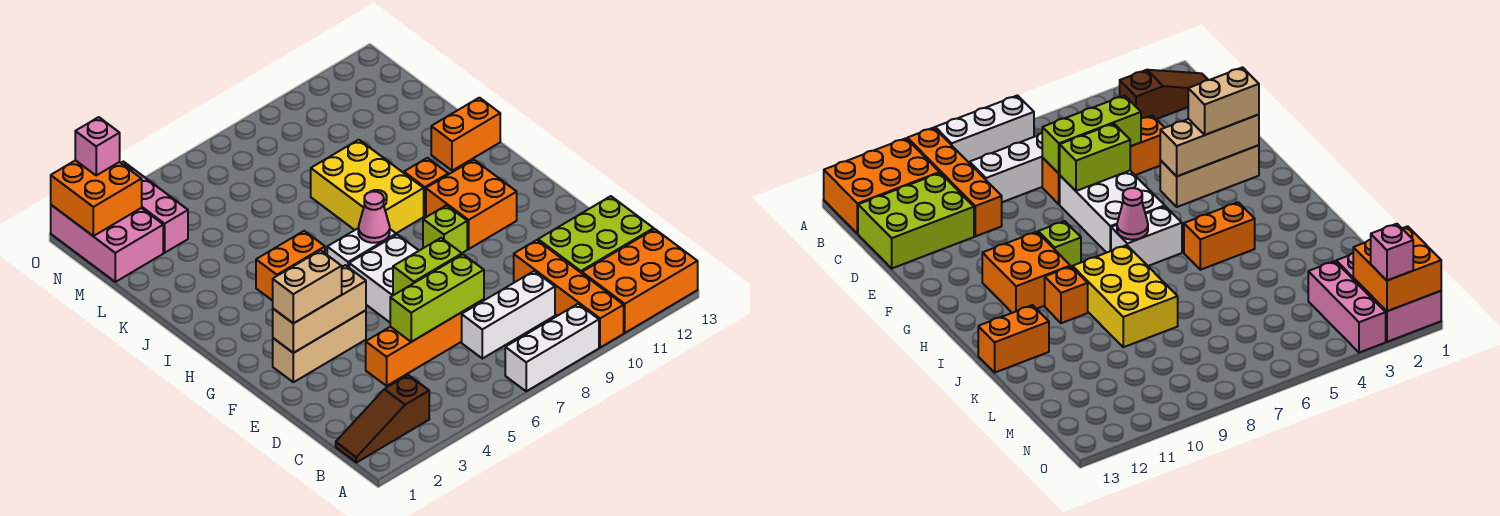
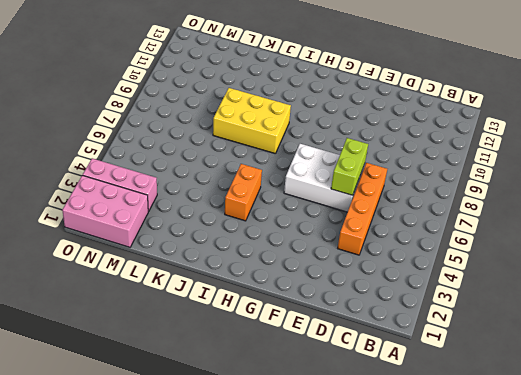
none -> white 1x3 brick [505,304,599,391]
none -> orange 1x4 brick [514,240,624,348]
none -> orange 2x3 brick [582,229,698,333]

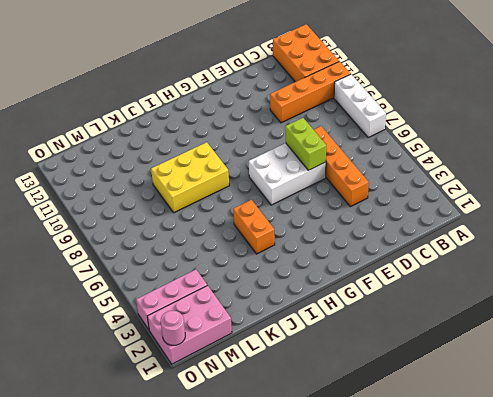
pink 1x1 round brick [161,311,185,345] -> orange 2x2 brick [51,160,142,236]
none -> brown 1x3 slope [336,375,429,463]
none -> white 1x3 brick [462,271,555,359]
none -> lime 2x3 brick [538,196,654,273]

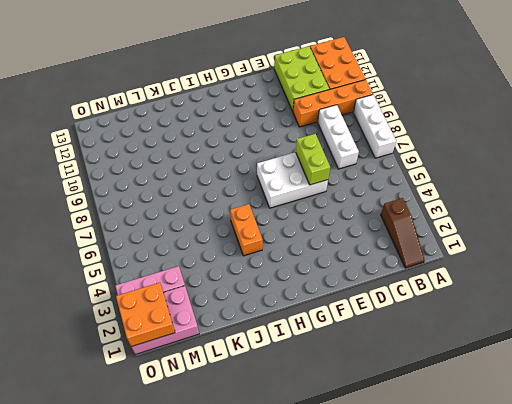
none -> orange 1x4 brick [366,299,484,386]
none -> tan 1x3 brick [273,310,366,382]
none -> lime 1x1 brick [423,205,467,253]

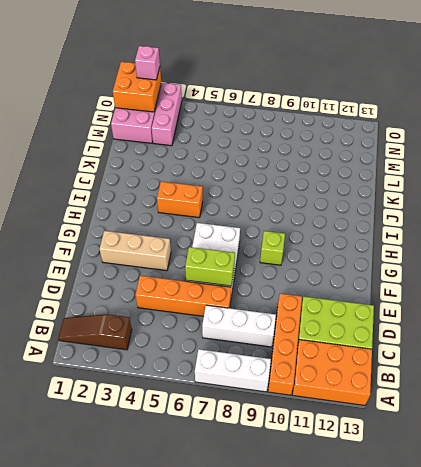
none -> orange 2x2 brick [426,160,517,249]
none -> white 1x2 brick [327,229,396,267]
none -> yellow 2x3 brick [311,140,424,233]

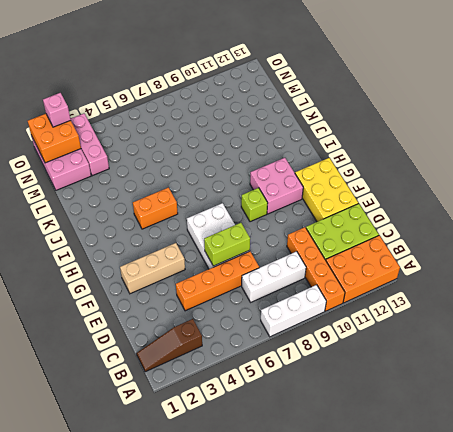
yellow 2x3 brick [295,158,358,222] -> yellow 2x3 brick moved to [311,140,424,233]
pink 2x2 brick [250,158,303,214] -> orange 2x2 brick [426,160,517,249]
none -> white 1x2 brick [327,229,396,267]
none -> orange 1x1 brick [404,158,448,216]
none -> orange 1x2 brick [431,98,500,171]

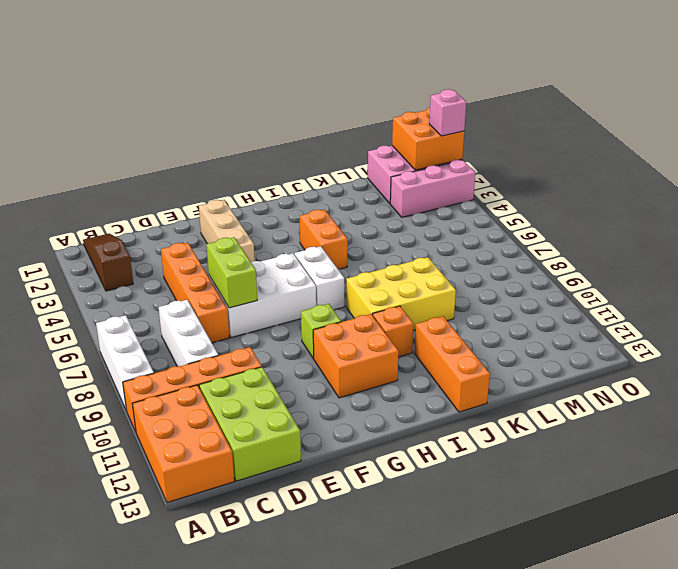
orange 1x3 brick [414,316,490,412] -> orange 1x2 brick [431,98,500,171]
none -> lime 1x3 brick [390,254,484,342]
none -> tan 1x3 brick [273,265,366,353]
none -> pink 1x1 cone [358,192,390,243]

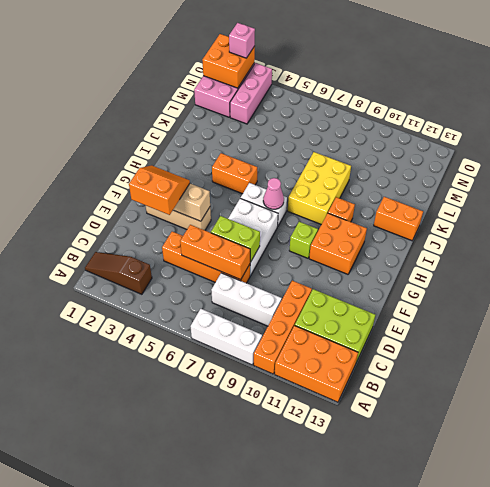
orange 1x3 brick [180,225,250,280] -> lime 1x3 brick [390,254,484,342]
orange 2x2 slope [129,165,190,215] -> tan 1x2 brick [273,250,342,323]

